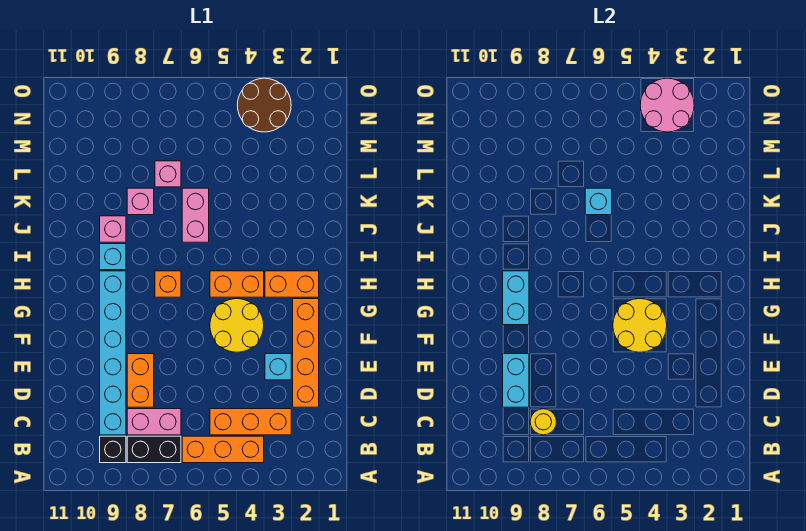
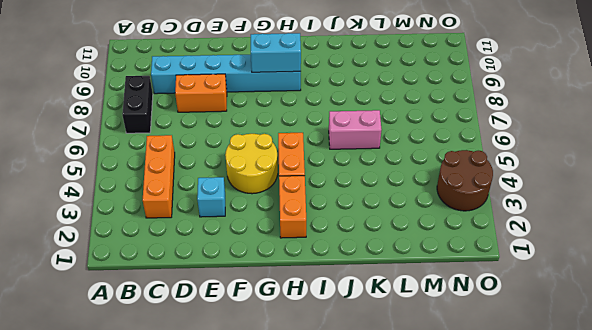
none -> orange 1x3 brick [182,436,264,463]
none -> black 1x1 brick [100,436,126,463]
none -> pink 1x2 brick [127,409,181,435]

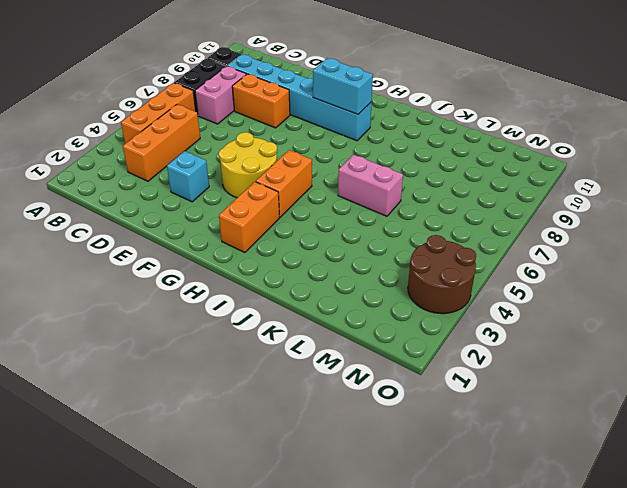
none -> orange 1x4 brick [293,299,319,407]
none -> orange 1x1 brick [155,271,181,297]
none -> cyan 1x1 brick [100,244,126,270]

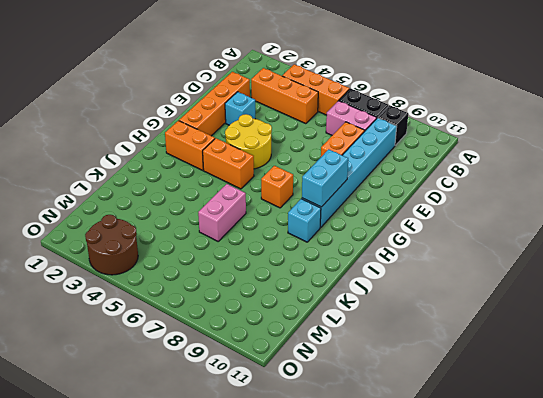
none -> pink 1x1 brick [100,216,126,242]
none -> pink 1x1 brick [127,188,154,215]
none -> pink 1x1 brick [155,161,181,187]

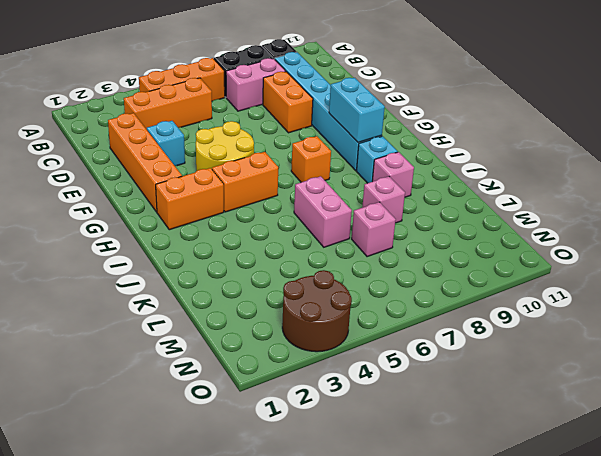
none -> yellow 1x1 round brick [530,409,556,435]
none -> cyan 1x2 brick [503,354,529,407]
none -> yellow 2x2 round brick [613,299,667,352]

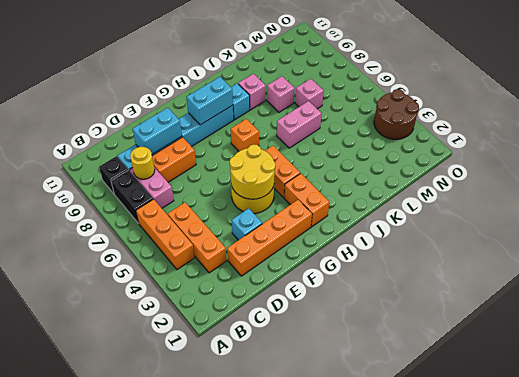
none -> cyan 1x1 brick [585,188,612,215]
none -> pink 2x2 round brick [640,78,694,132]

